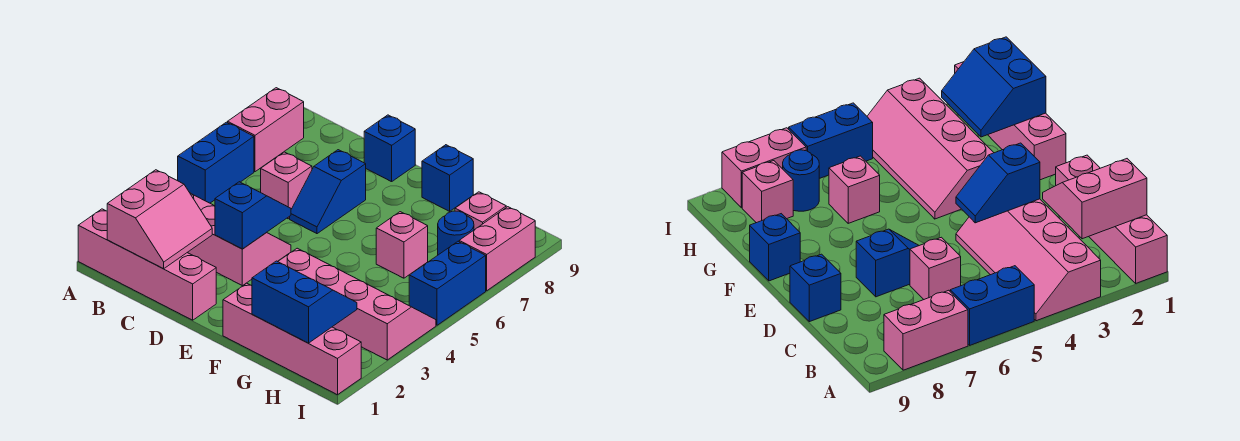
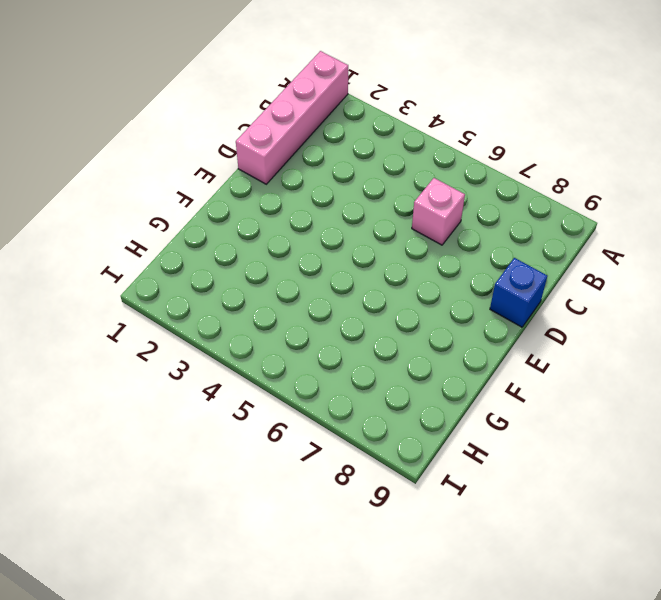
none -> pink 2x4 slope [187,193,291,286]
none -> blue 1x2 brick [178,122,254,203]
none -> pink 1x2 brick [228,88,304,172]

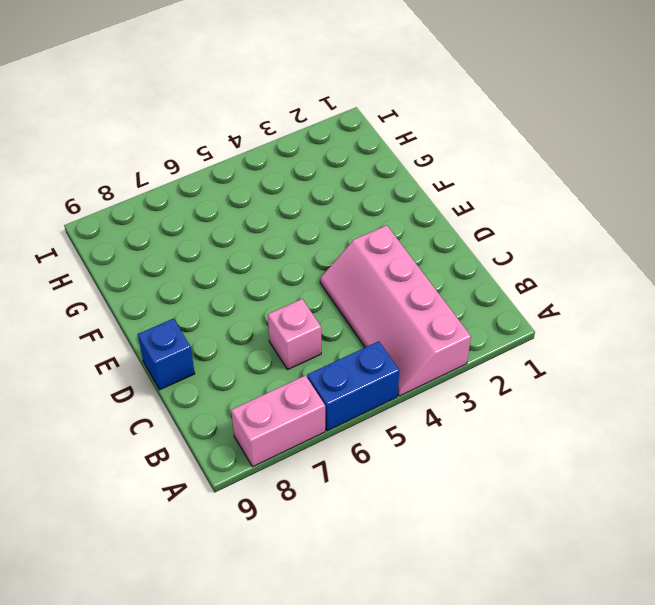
none -> pink 1x4 brick [78,209,216,320]
none -> blue 1x2 slope [290,150,366,234]
none -> pink 1x4 brick [223,283,361,395]

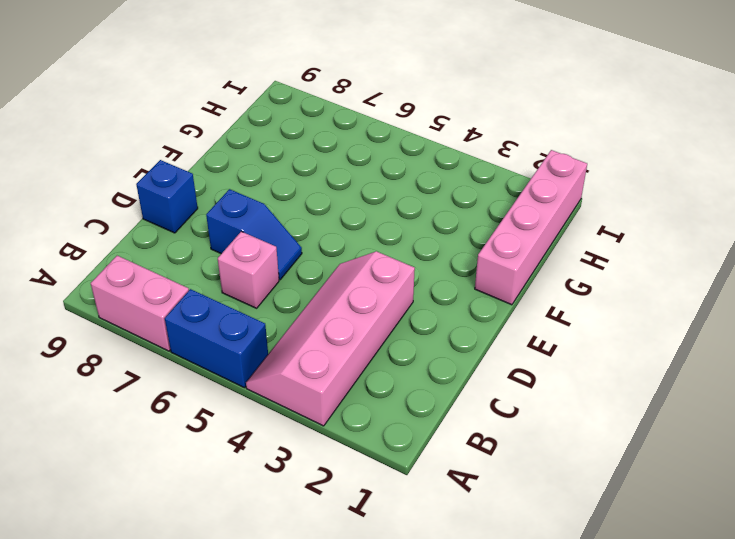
none -> pink 1x4 brick [78,209,216,320]
none -> pink 2x4 slope [278,248,436,360]
none -> blue 1x1 brick [422,145,473,211]

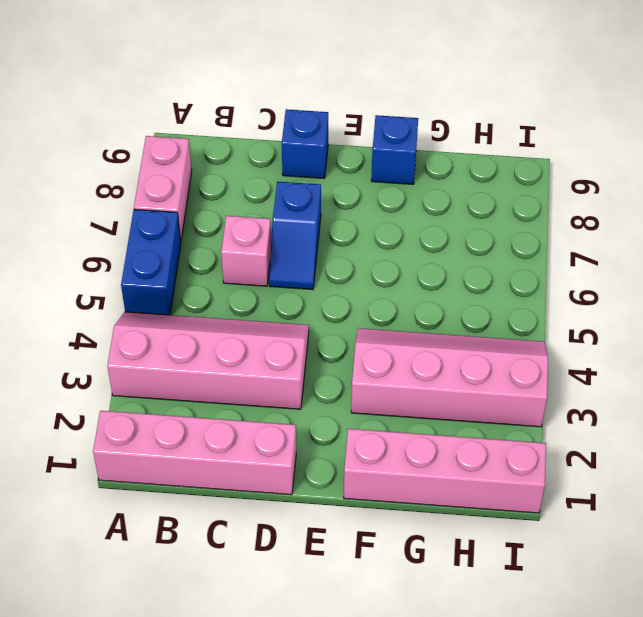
none -> pink 1x1 brick [376,212,428,278]
none -> blue 1x1 round brick [438,211,474,255]
none -> pink 1x1 brick [455,192,506,230]

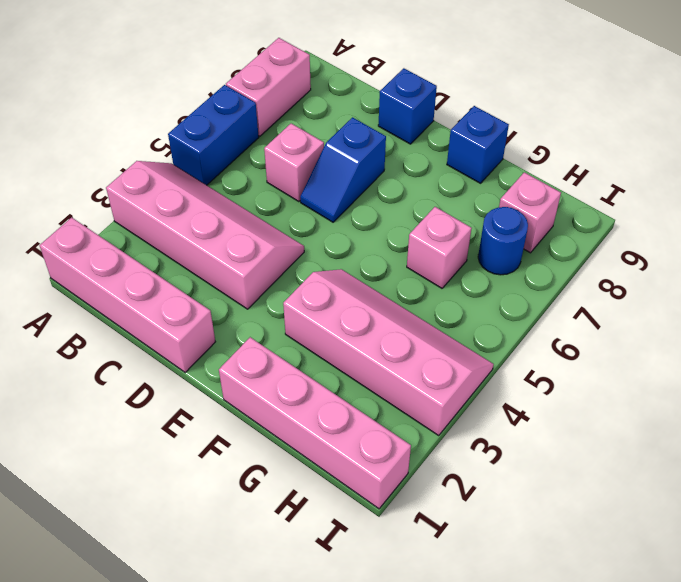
none -> blue 1x2 brick [409,241,486,325]
none -> pink 1x2 brick [459,207,535,291]
none -> pink 2x2 slope [107,170,212,269]

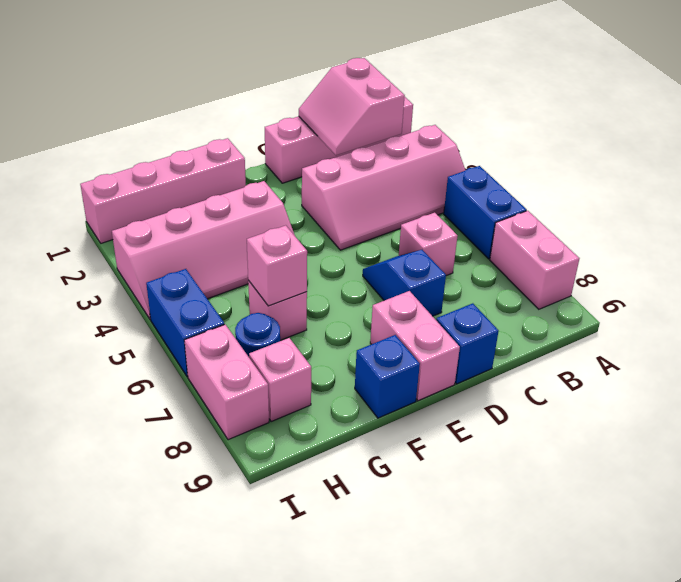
pink 1x2 brick [370,291,460,401] -> none
pink 1x1 brick [247,225,307,306] -> none
none -> blue 1x2 slope [215,182,291,249]
none -> blue 2x2 slope [252,261,357,343]

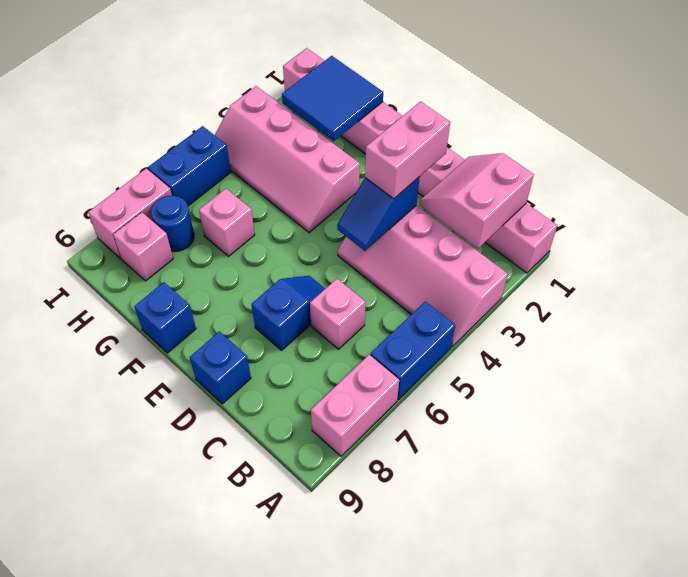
pink 1x2 brick [365,101,450,199] -> none
blue 2x2 tile [282,56,383,141] -> blue 2x2 slope [252,261,357,343]

